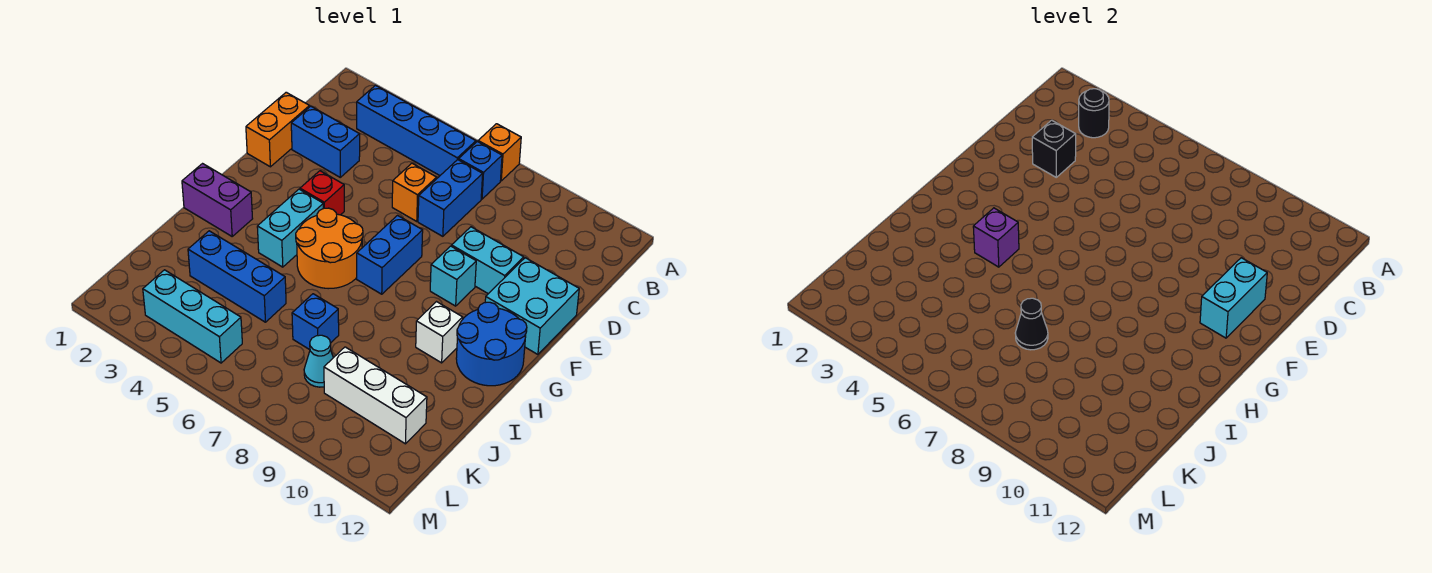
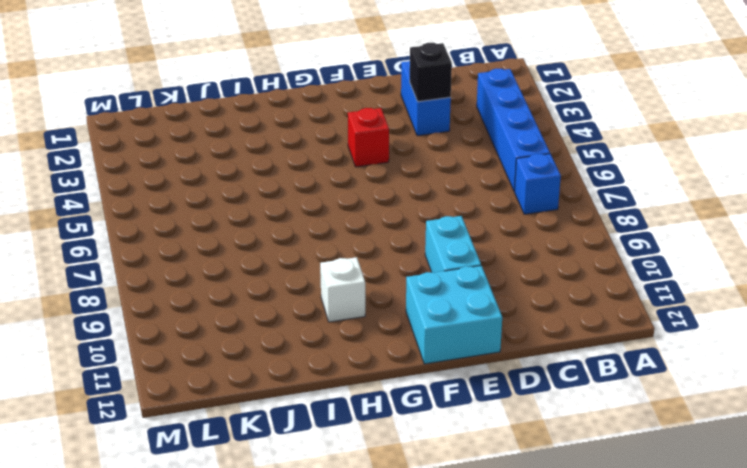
none -> orange 1x1 brick [478,124,521,181]
none -> blue 1x2 brick [418,160,483,236]
none -> orange 1x2 brick [246,92,310,167]

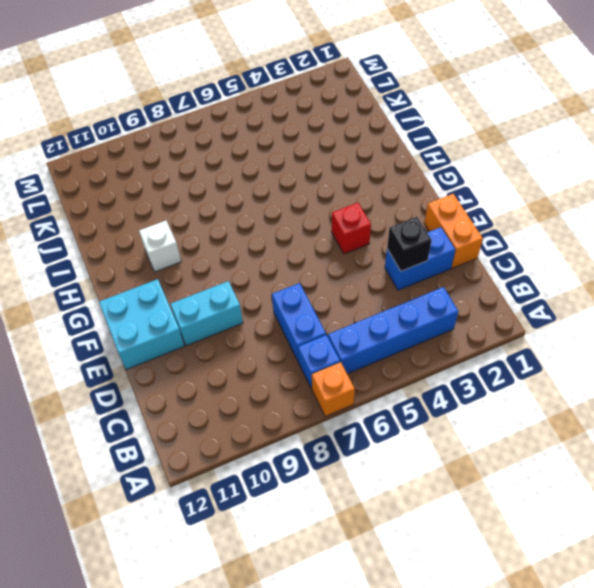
none -> orange 1x1 brick [392,163,437,221]
none -> blue 1x2 brick [357,216,423,294]
none -> cyan 1x1 brick [430,246,476,306]

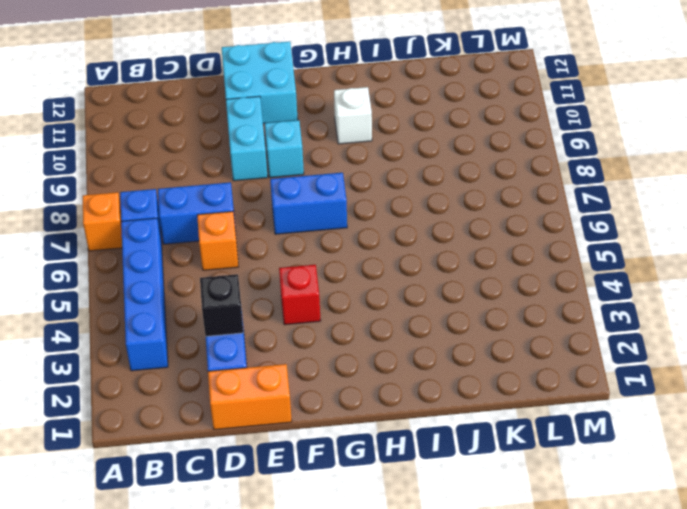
none -> cyan 1x2 brick [257,189,323,267]
none -> orange 2x2 round brick [296,208,363,289]
none -> blue 2x2 round brick [456,302,527,386]

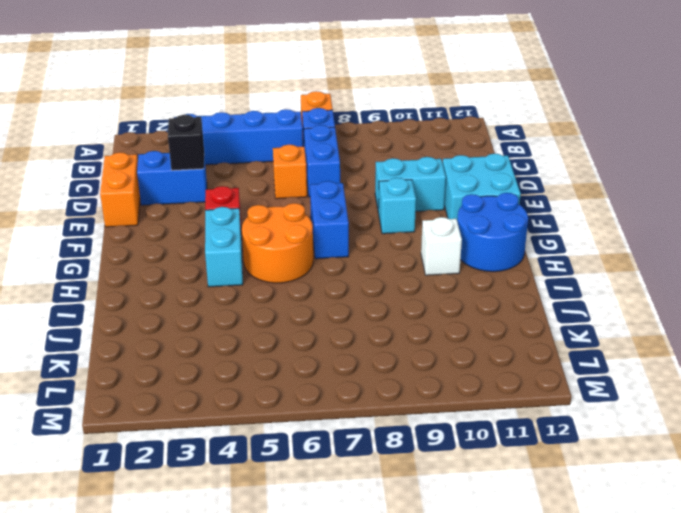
none -> purple 1x2 brick [182,164,253,236]
none -> blue 1x3 brick [188,231,286,322]
none -> blue 1x1 brick [292,294,339,350]

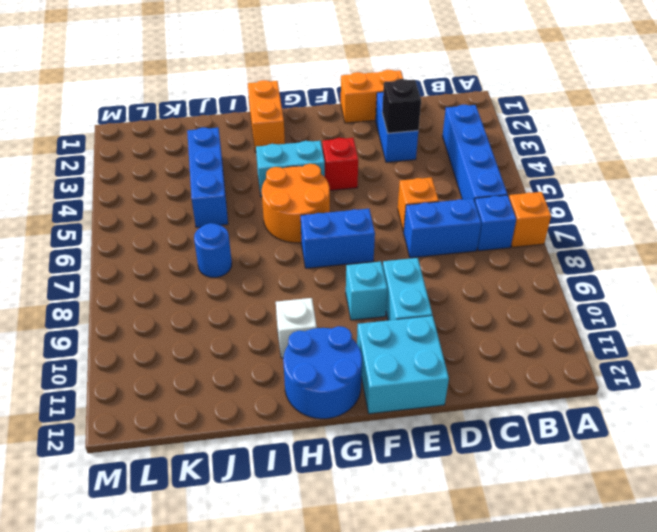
orange 1x2 brick [248,80,285,152] -> purple 1x2 brick [182,164,253,236]
blue 1x1 round brick [194,223,232,277] -> blue 1x1 brick [292,294,339,350]
none -> cyan 1x1 cone [304,335,333,387]
none -> white 1x3 brick [324,347,427,444]
none -> cyan 1x3 brick [143,270,242,363]

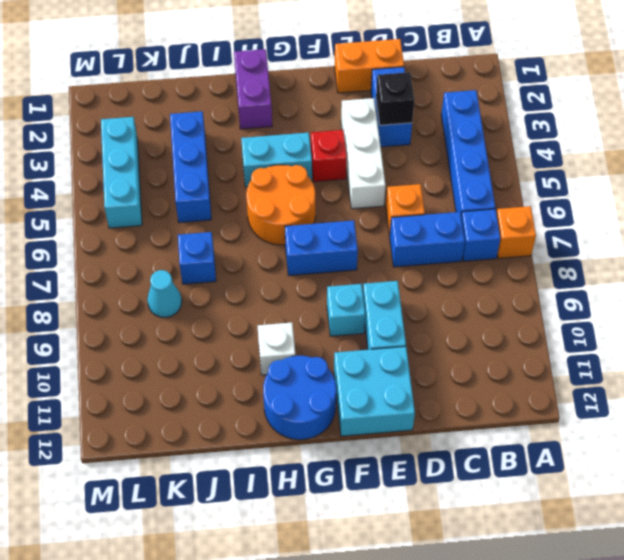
white 1x3 brick [341,98,386,209] -> white 1x3 brick moved to [324,347,427,444]
none -> black 1x1 round brick [1079,89,1109,138]
none -> cyan 1x2 brick [1200,258,1267,338]
none -> purple 1x1 brick [973,208,1019,267]

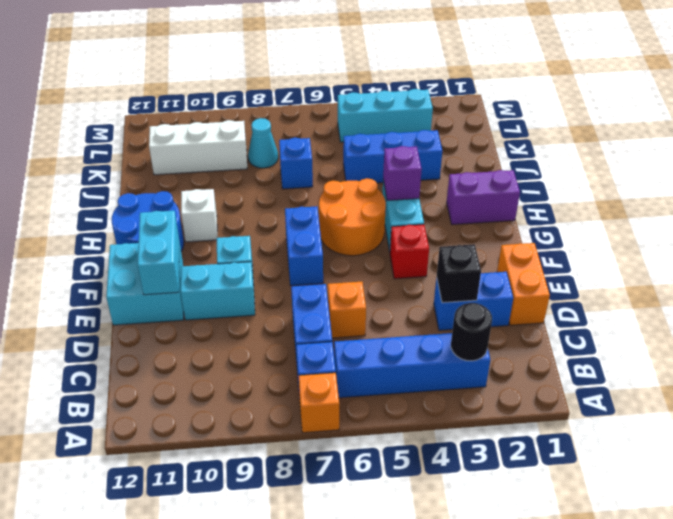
none -> black 1x1 cone [1015,298,1048,350]

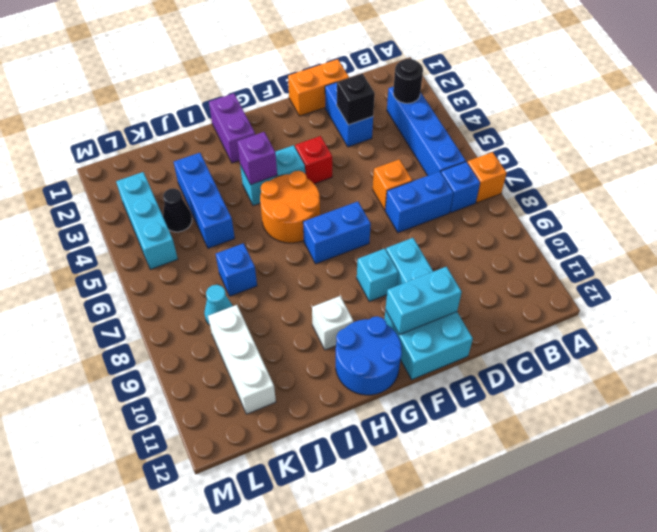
black 1x1 cone [163,188,192,232] -> black 1x1 cone moved to [1015,298,1048,350]

